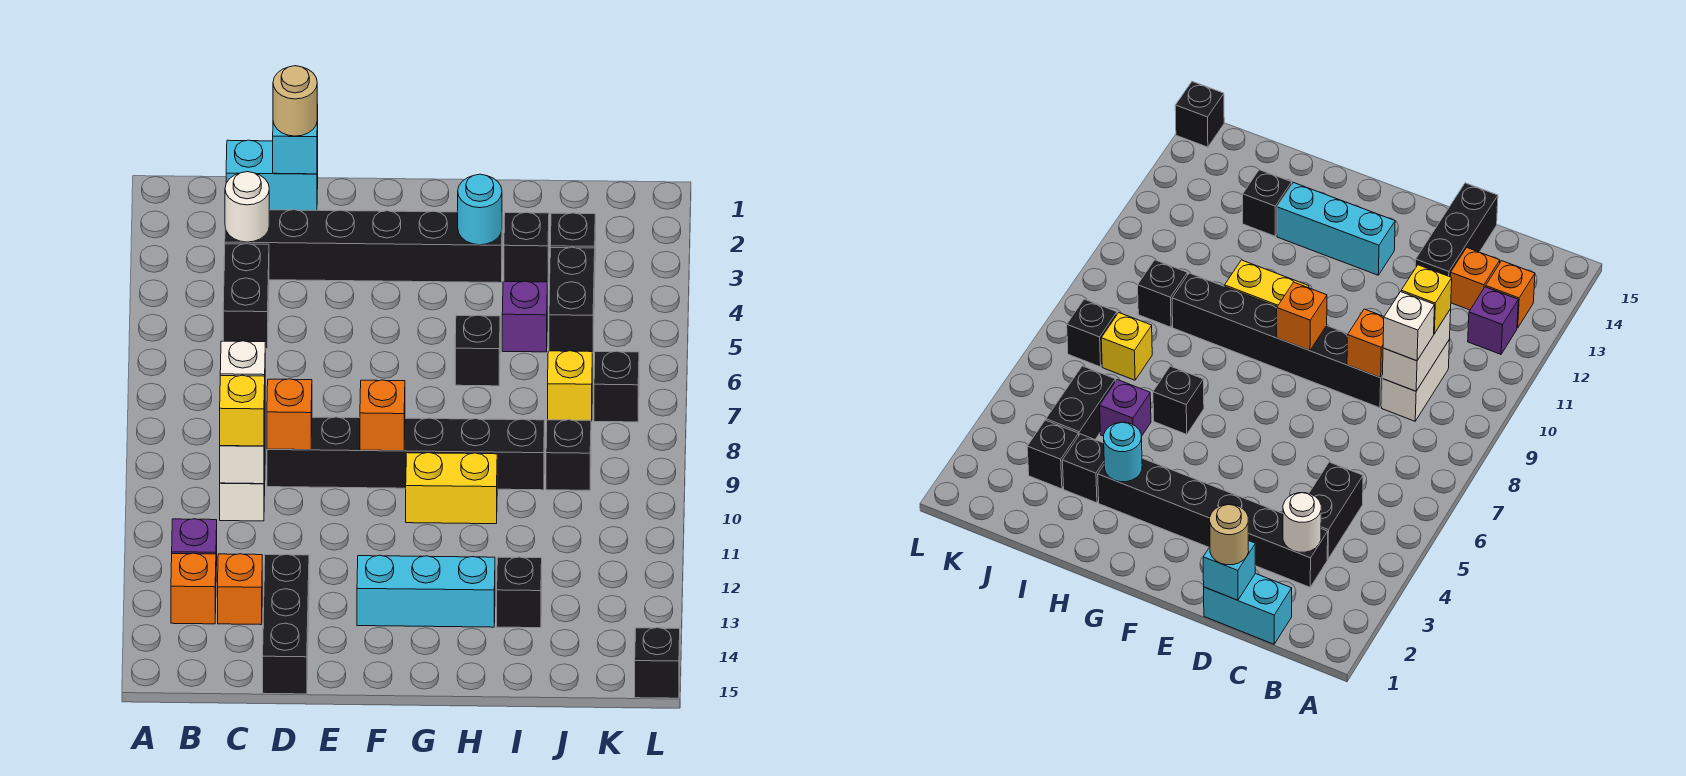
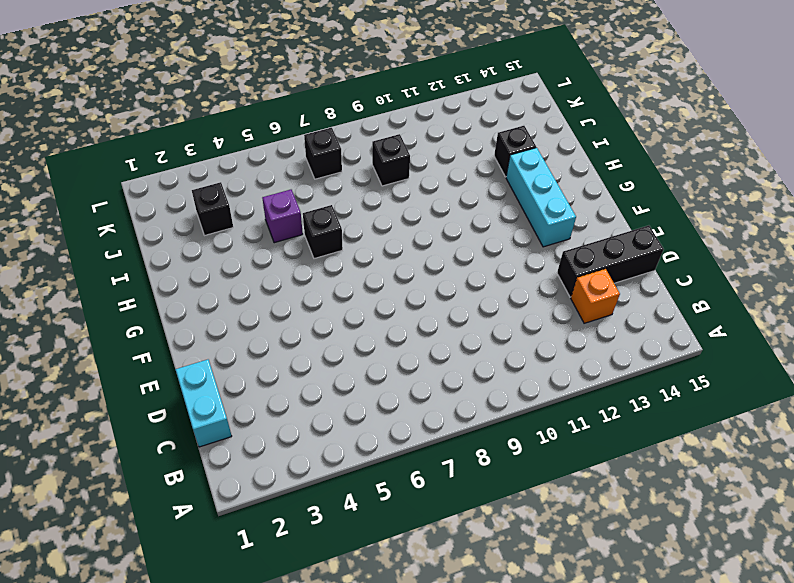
none -> purple 1x1 brick [172,519,217,566]
none -> orange 1x1 brick [171,553,216,624]
none -> black 1x6 brick [225,210,502,283]
none -> black 1x2 brick [223,244,269,349]

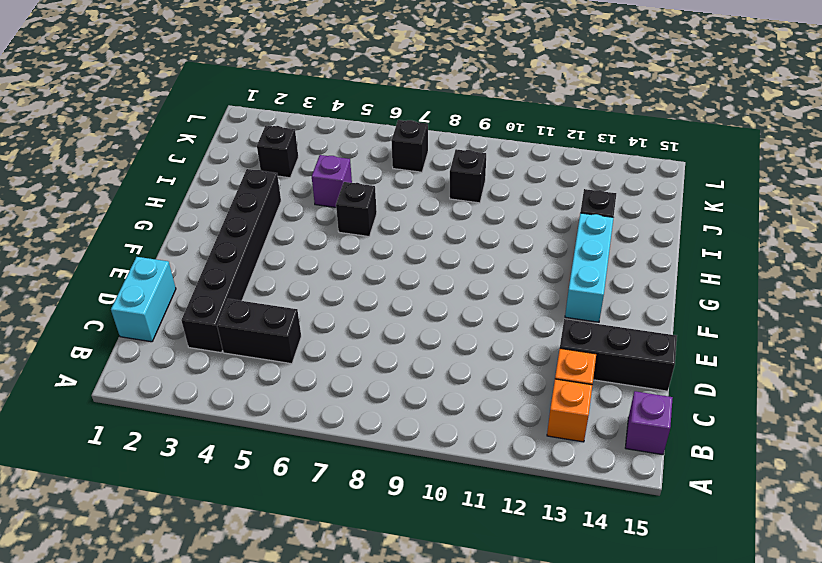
purple 1x1 brick [625,391,673,455] -> purple 1x1 brick moved to [172,519,217,566]
none -> white 1x2 brick [220,459,265,521]
none -> black 1x6 brick [267,417,545,490]
none -> yellow 1x2 brick [406,453,497,524]
none -> black 1x1 brick [504,212,549,283]

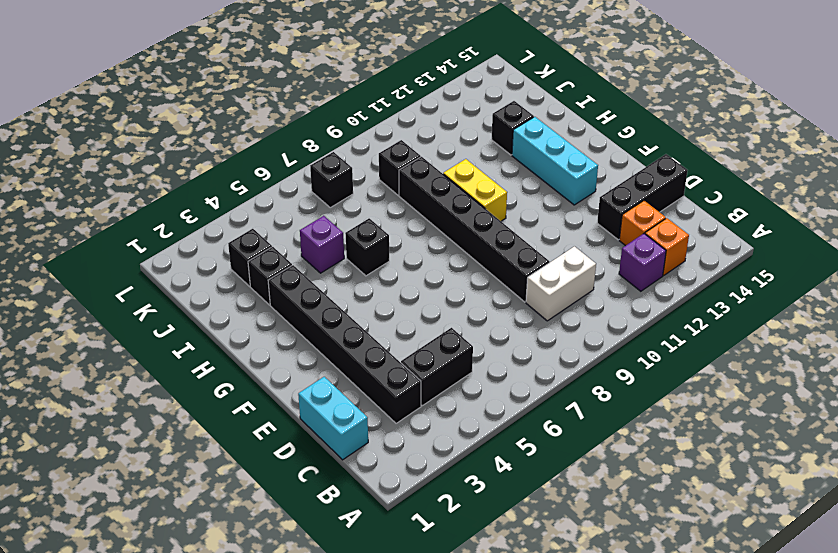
none -> black 1x2 brick [549,247,595,353]
none -> yellow 1x1 brick [548,351,592,421]
none -> black 1x1 brick [635,628,680,698]
none -> white 1x1 round brick [225,172,269,242]

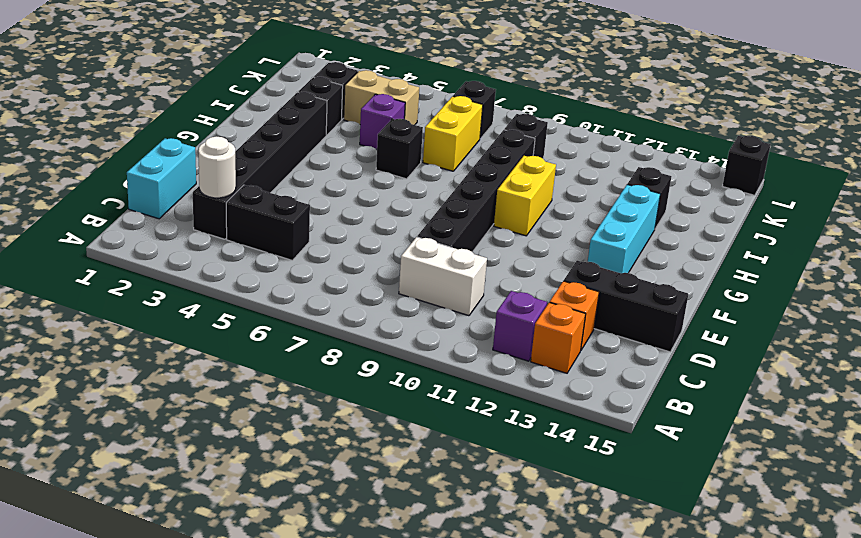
yellow 1x2 brick [423,96,483,171] -> yellow 1x1 brick [548,351,592,421]
tan 1x2 brick [344,70,419,125] -> black 1x2 brick [549,247,595,353]
none -> white 1x2 brick [220,421,265,484]
none -> cyan 1x1 brick [273,104,318,174]
none -> orange 1x1 brick [267,379,312,450]
none -> orange 1x1 brick [360,380,405,451]

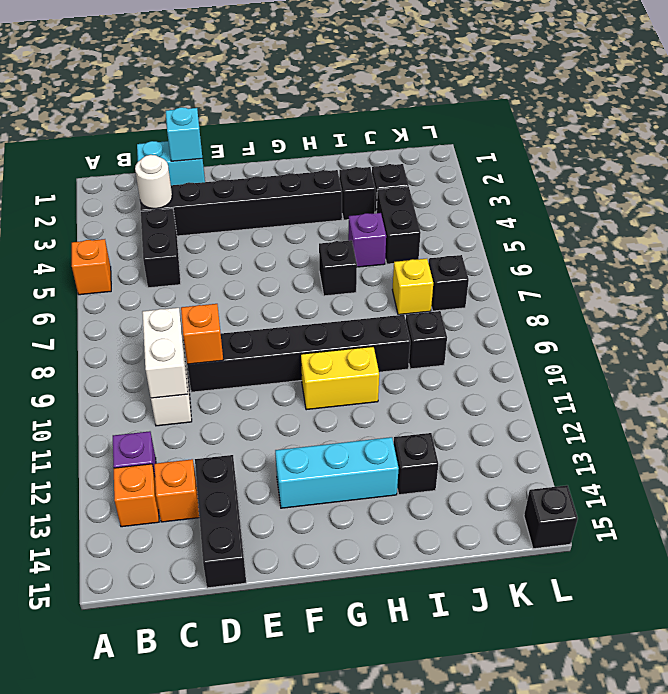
orange 1x1 brick [72,239,111,295] -> orange 1x1 brick moved to [360,380,405,451]
none -> cyan 1x1 round brick [458,174,502,245]
none -> white 1x1 brick [220,341,265,376]
none -> yellow 1x1 brick [220,375,265,446]
none -> tan 1x1 round brick [273,66,317,136]

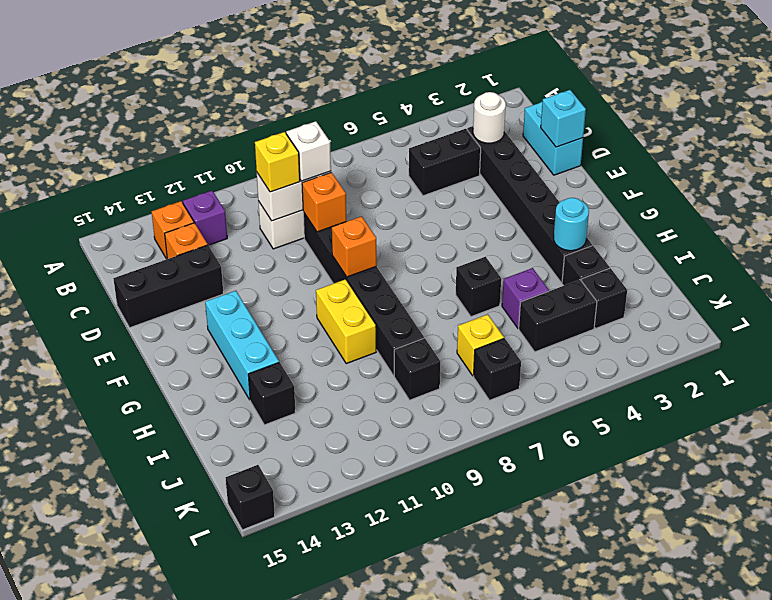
none -> tan 1x1 round brick [273,66,317,136]

